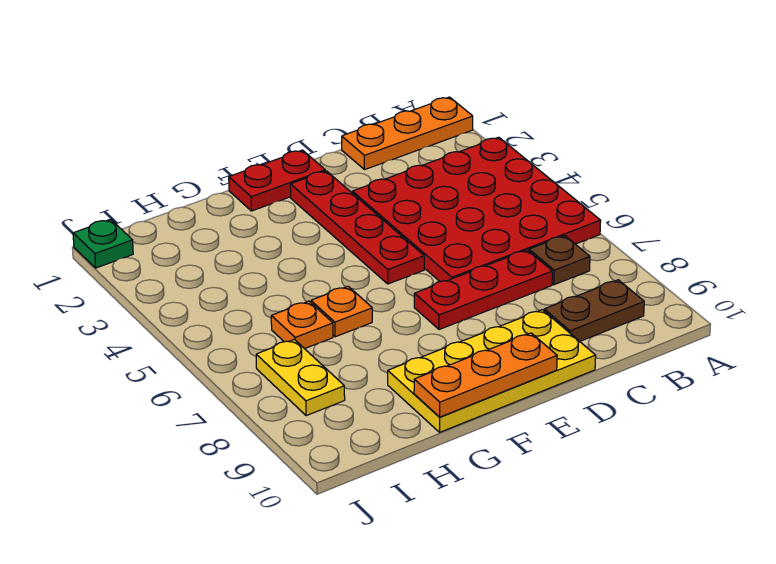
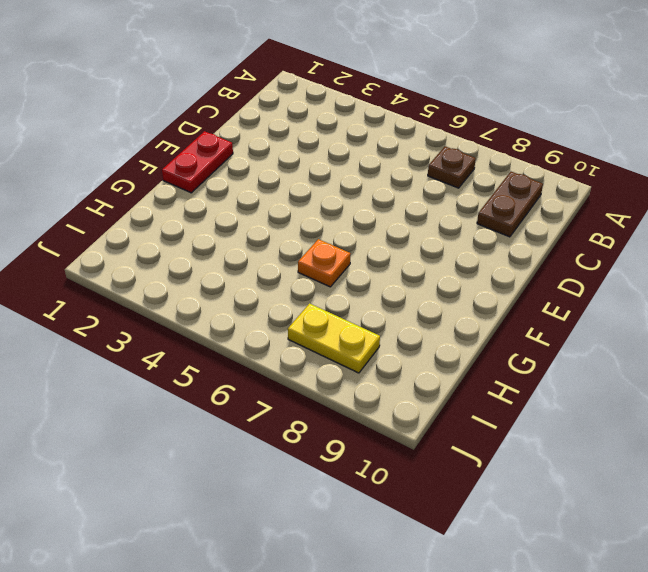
none -> orange 1x3 plate [342,97,473,170]
none -> red 4x4 plate [352,137,601,282]
none -> red 1x3 plate [414,250,552,329]

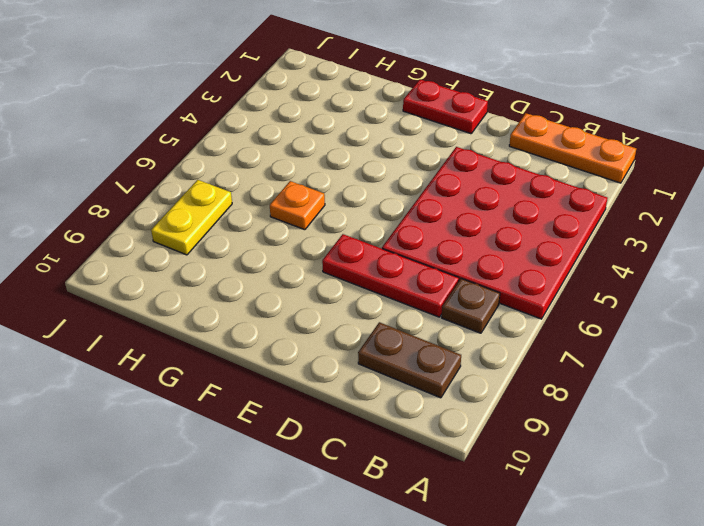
none -> yellow 2x4 plate [388,310,596,432]
none -> red 1x4 plate [290,171,424,284]
none -> orange 1x1 plate [271,301,333,349]

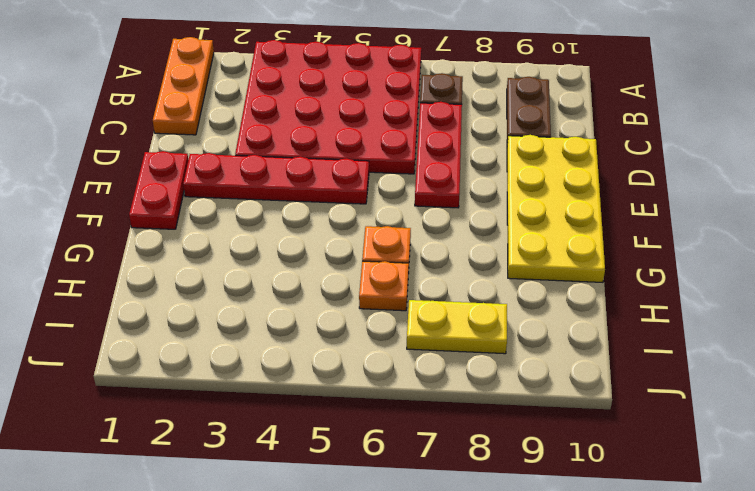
none -> green 1x1 plate [73,219,133,268]
none -> orange 1x3 plate [414,333,557,417]

